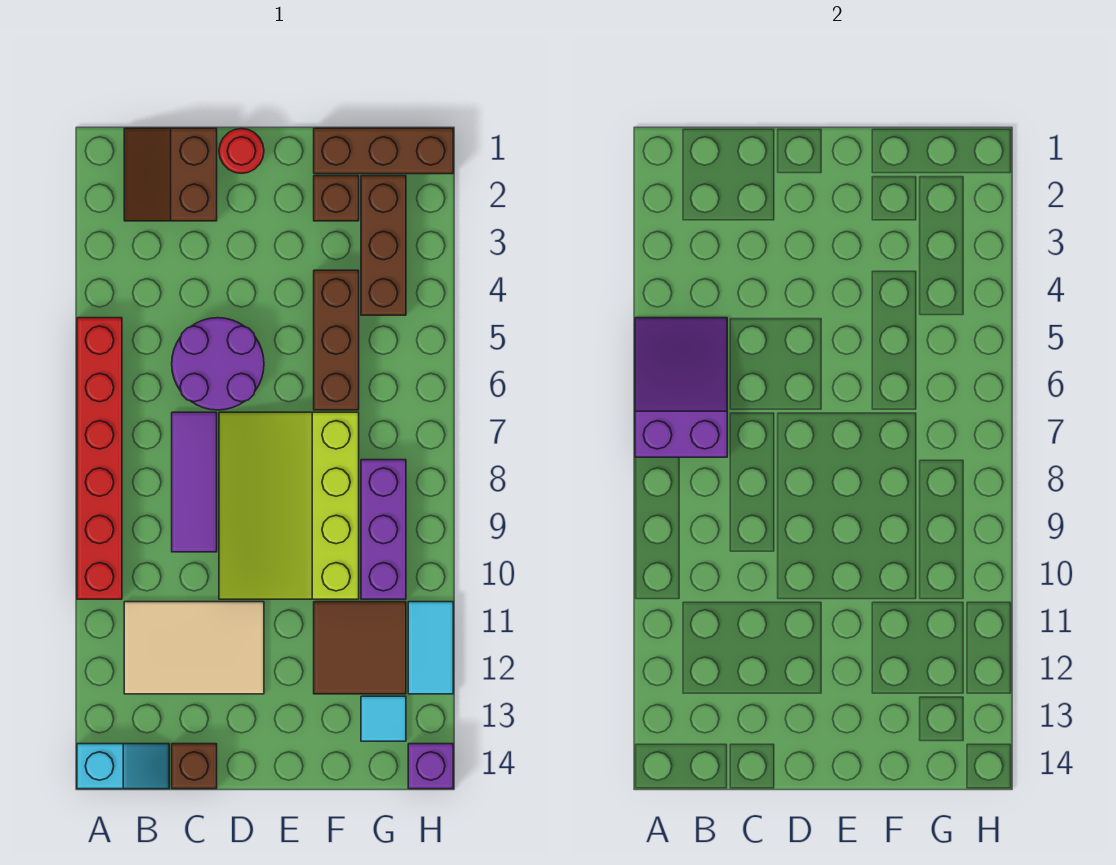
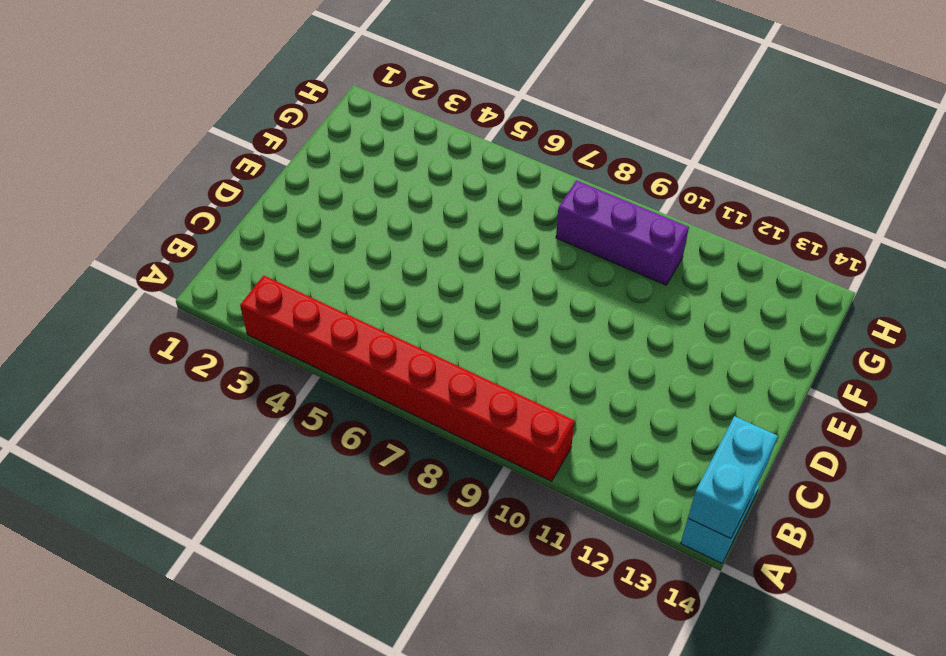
red 1x8 brick [240,275,575,481] -> red 1x6 brick [77,318,122,599]
cyan 1x2 brick [688,416,778,539] -> none
none -> brown 2x2 slope [124,128,217,221]
none -> tan 2x3 tile [124,602,264,694]
none -> purple 2x2 round brick [172,318,264,410]

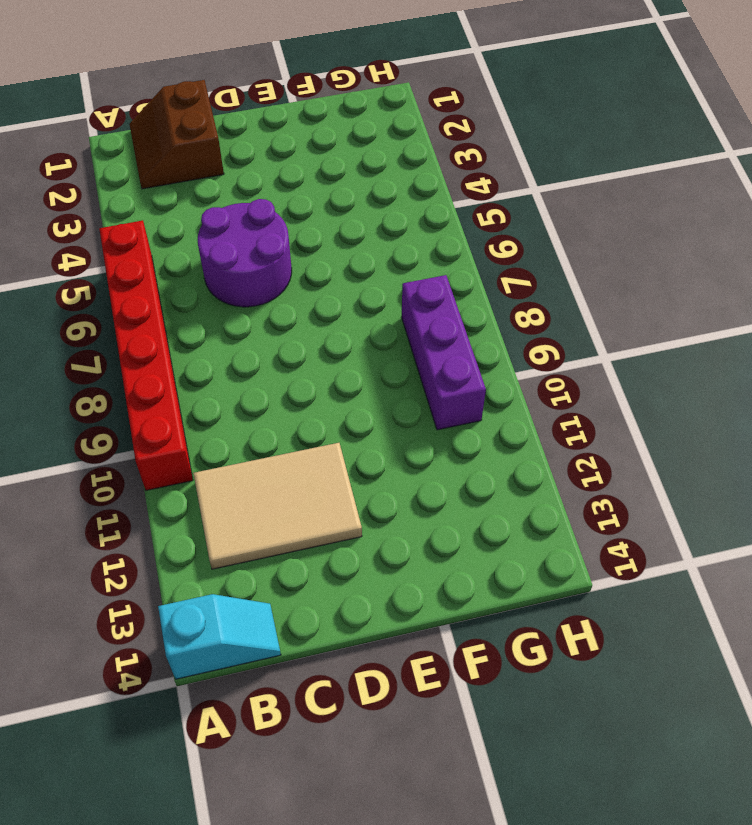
none -> purple 1x3 tile [172,412,217,552]
none -> brown 1x1 brick [172,744,217,789]
none -> red 1x1 round brick [219,129,264,173]

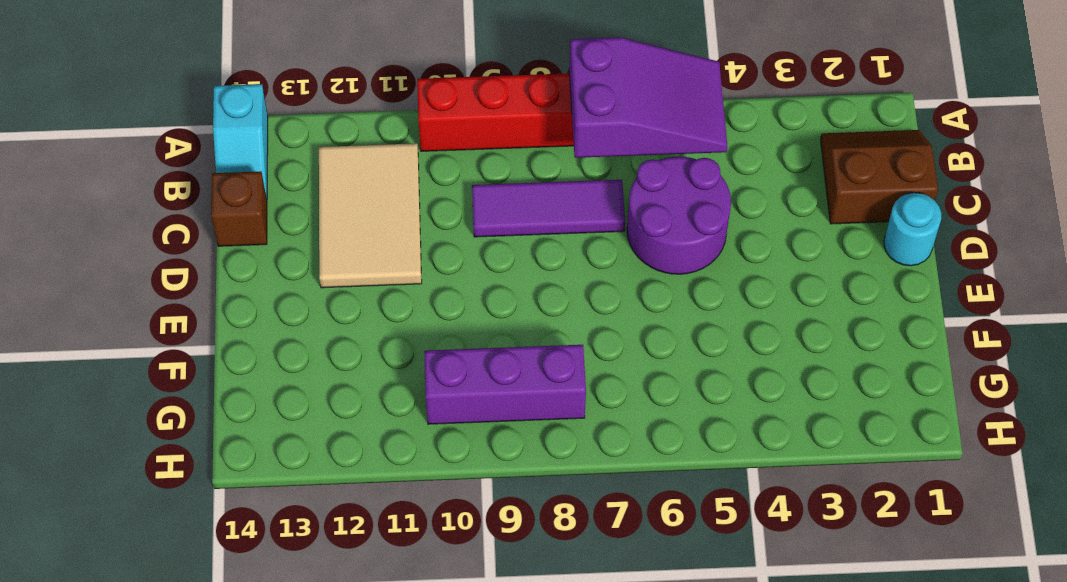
cyan 1x1 round brick [884,193,941,266] -> red 1x1 round brick [219,129,264,173]
none -> lime 3x4 slope [219,412,359,599]
none -> brown 1x3 brick [314,128,453,174]
none -> brown 1x1 brick [314,176,359,221]

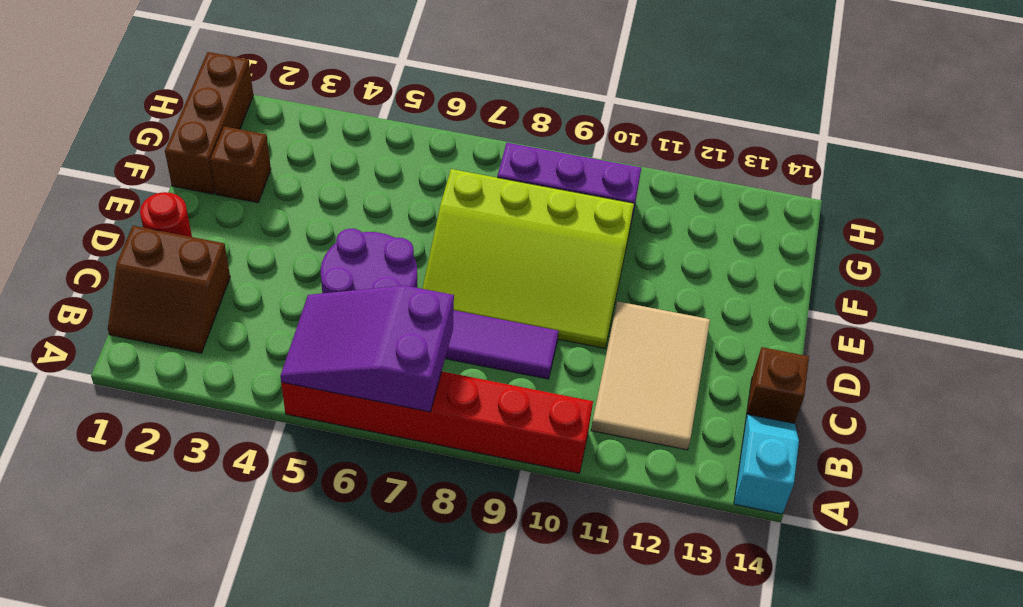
none -> brown 1x3 brick [314,270,359,410]
none -> brown 2x2 tile [314,602,406,694]
none -> brown 1x3 brick [361,176,406,315]

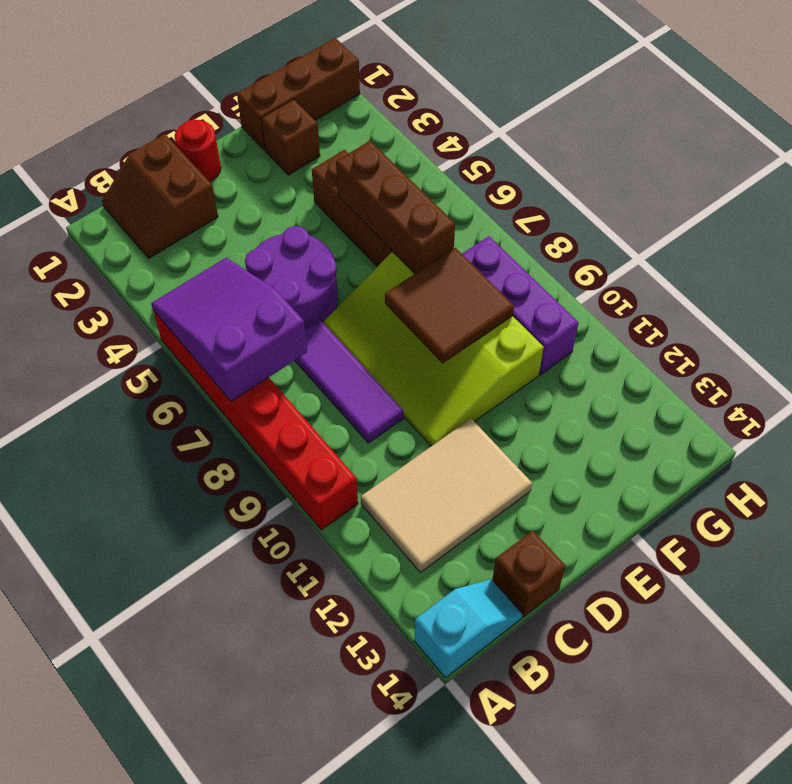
brown 2x2 tile [385,248,514,363] -> brown 2x2 tile moved to [314,602,406,694]
brown 1x3 brick [336,141,455,274] -> brown 1x3 brick moved to [361,176,406,315]
none -> cyan 1x1 tile [361,696,406,741]
none -> cyan 1x2 tile [408,602,453,694]
none -> purple 1x1 brick [408,744,453,789]

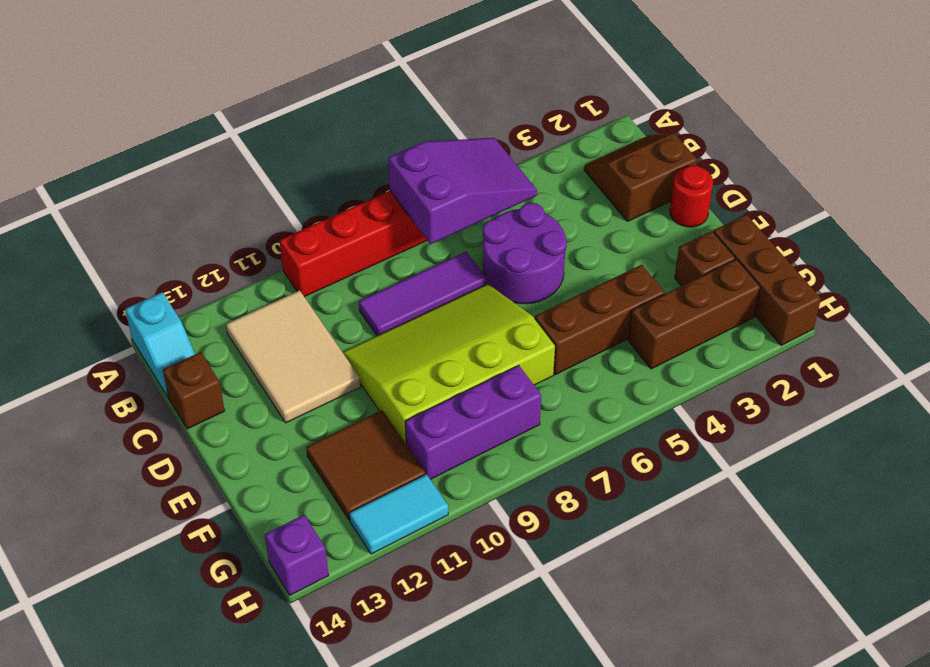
none -> cyan 1x1 tile [361,696,406,741]

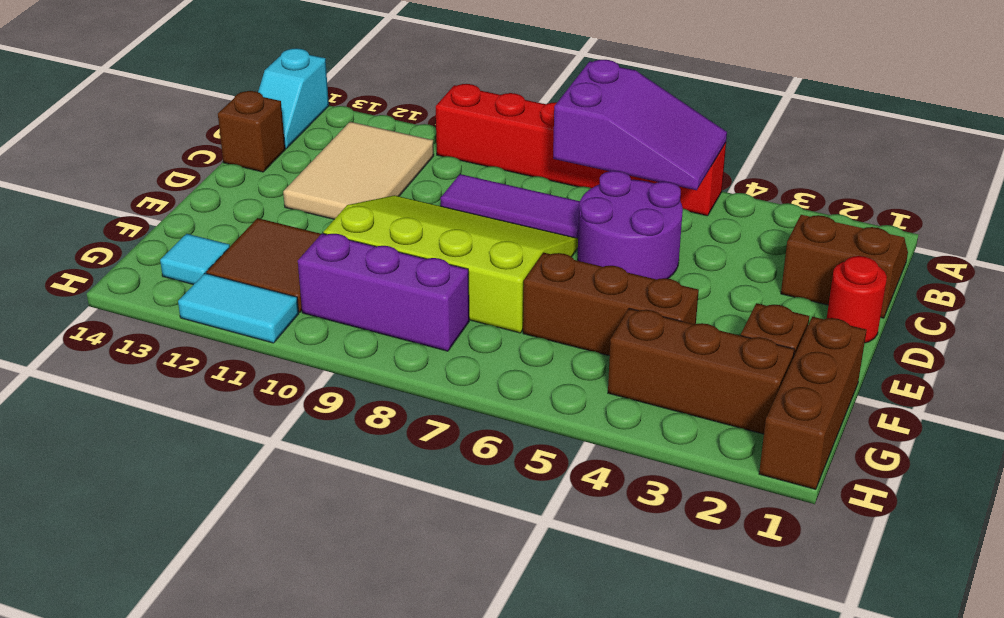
none -> purple 1x1 brick [408,744,453,789]

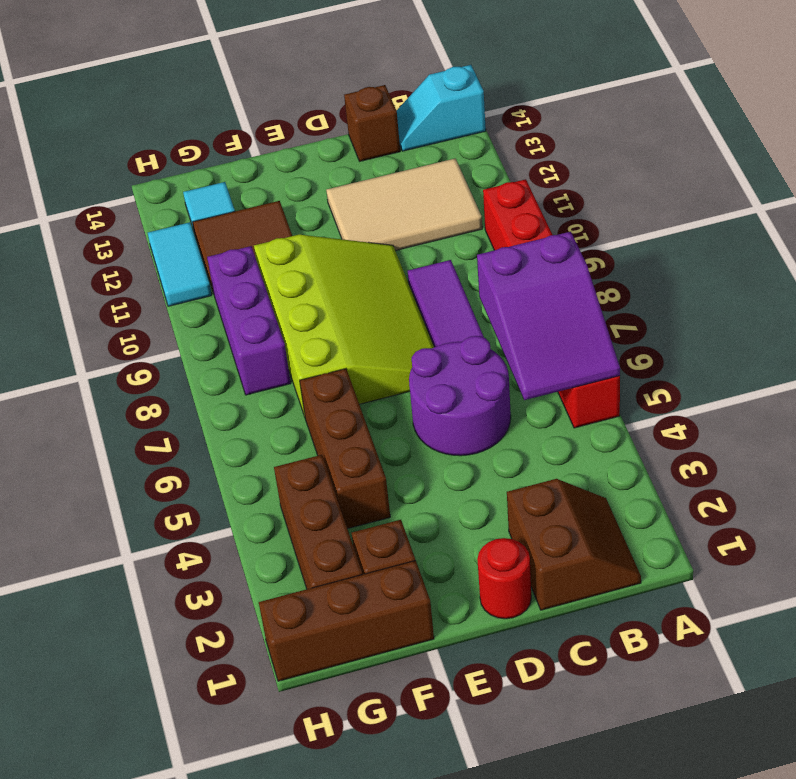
none -> purple 1x1 brick [408,744,453,789]

